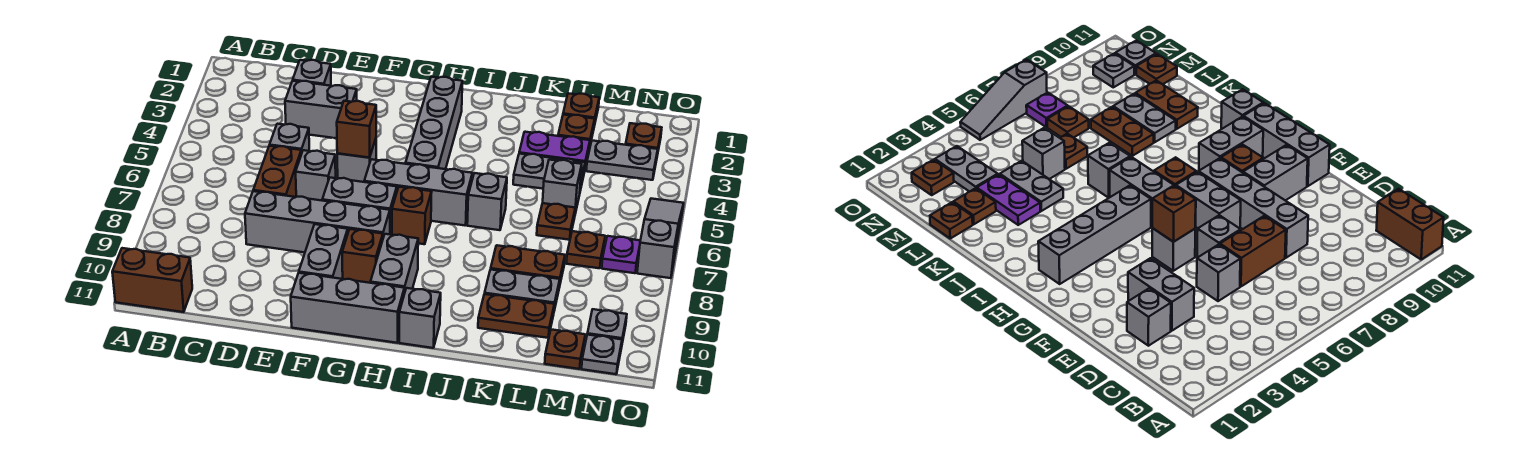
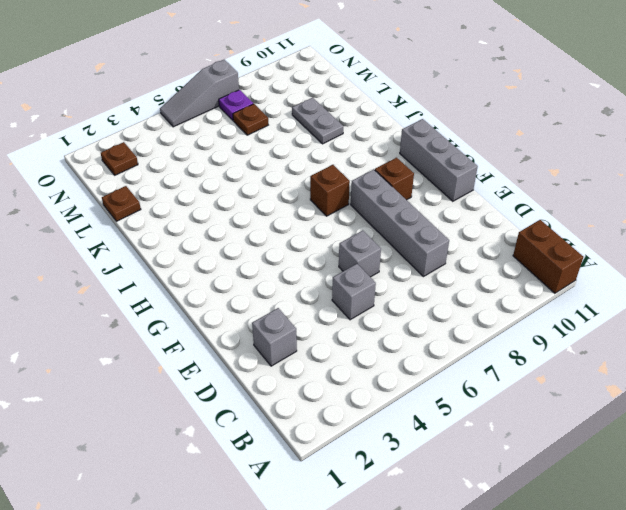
none -> grey 1x2 brick [285,81,357,138]
none -> brown 1x2 brick [253,146,301,197]
none -> grey 1x1 brick [337,139,376,182]
none -> grey 1x2 brick [322,178,397,235]

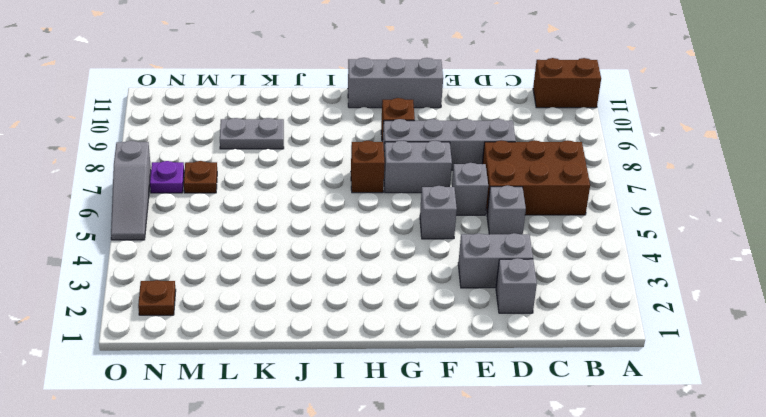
brown 2x3 brick [482,140,590,215] -> brown 1x2 brick [253,146,301,197]
none -> grey 1x2 brick [299,224,348,279]
none -> grey 1x3 brick [364,159,472,226]
none -> grey 1x4 brick [406,77,462,169]
none -> grey 1x2 brick [370,234,418,294]

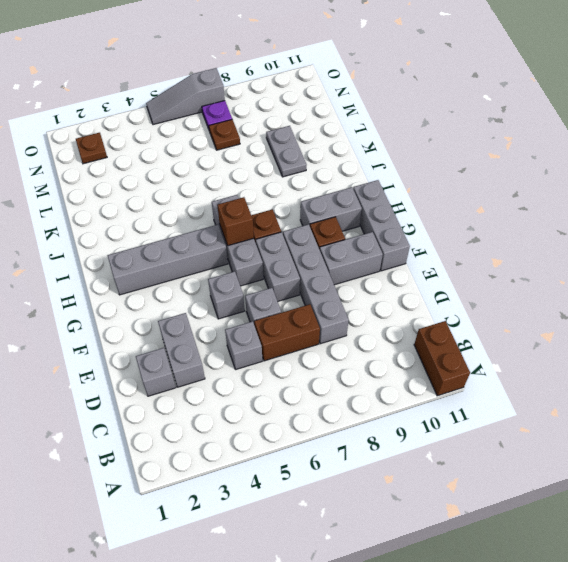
brown 1x1 brick [217,197,254,246] -> brown 1x1 brick moved to [337,101,376,158]
none -> grey 1x1 brick [399,288,441,348]
none -> grey 1x1 brick [467,173,507,230]
none -> purple 1x2 plate [519,132,590,168]
none -> grey 1x2 plate [513,154,585,191]

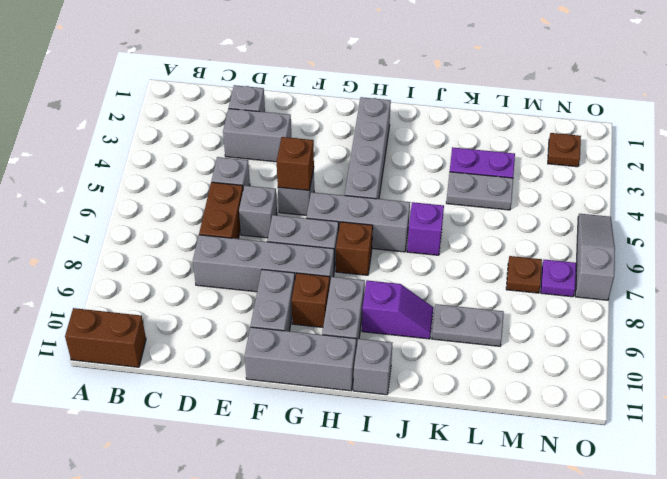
purple 1x2 slope [362,280,433,339] -> none
purple 1x1 brick [407,202,444,255] -> grey 1x1 brick [467,173,507,230]
none -> brown 1x2 plate [491,245,565,286]
none -> brown 1x2 plate [478,294,554,338]
none -> brown 1x1 plate [563,93,599,126]
none -> brown 1x1 plate [558,115,595,149]

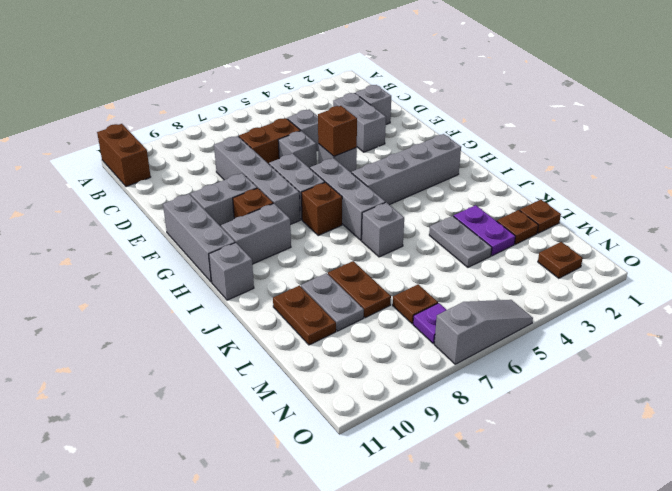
none -> grey 1x1 brick [543,160,582,214]
none -> brown 1x1 plate [537,203,575,240]
none -> grey 1x2 plate [586,141,658,180]
none -> brown 1x1 plate [545,329,585,369]

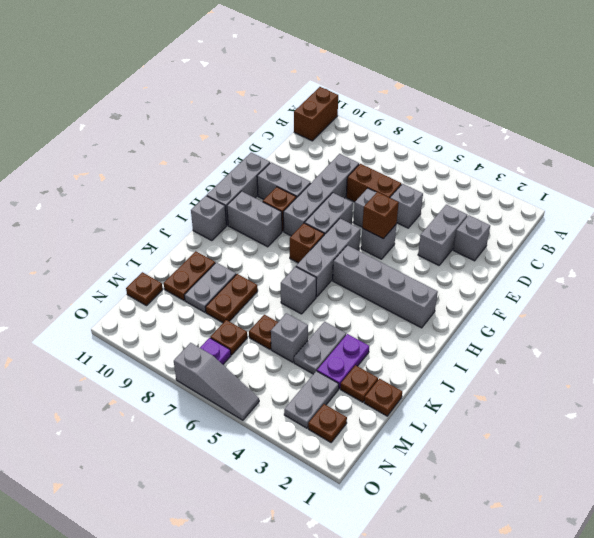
none -> grey 1x1 plate [587,309,627,348]
none -> grey 1x1 plate [582,335,622,374]

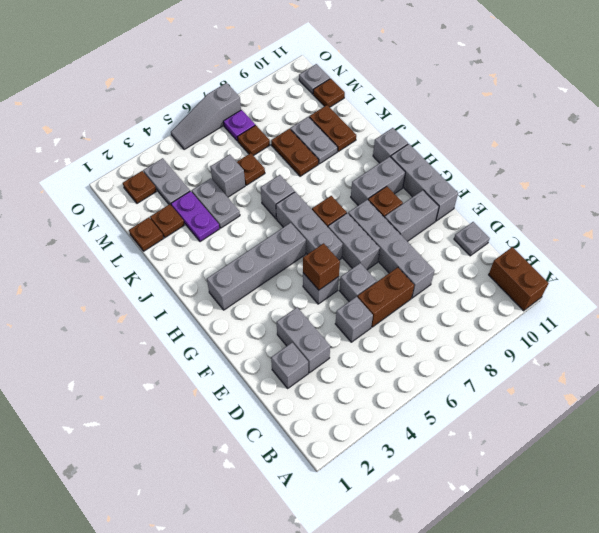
grey 1x1 plate [454,222,490,256] -> grey 1x1 plate moved to [587,309,627,348]

